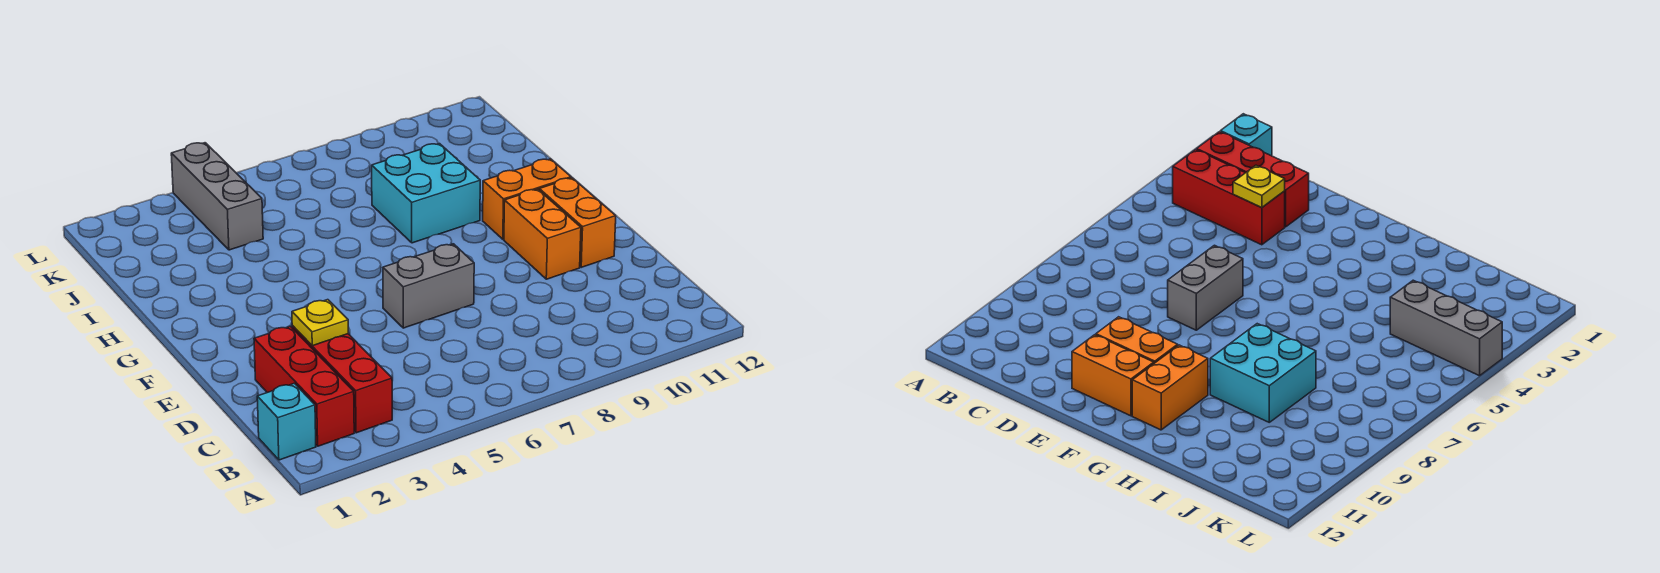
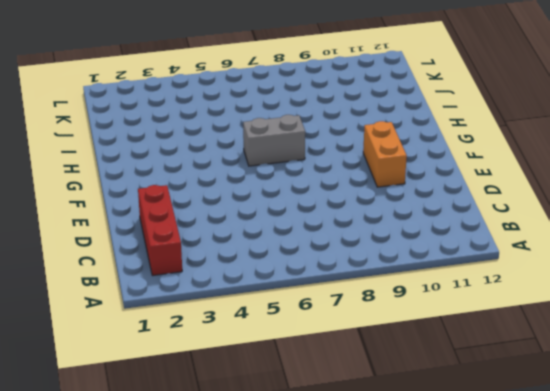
grey 1x2 brick [243,115,305,166] -> grey 1x2 brick moved to [383,244,474,328]
none -> cyan 1x1 brick [257,383,316,460]
none -> red 1x3 brick [292,325,392,433]

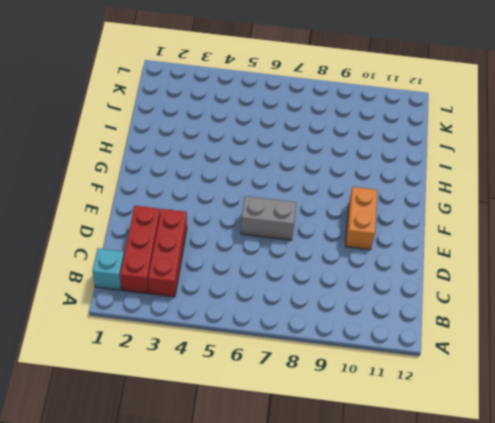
none -> orange 1x2 brick [539,178,616,267]
none -> orange 1x2 brick [483,159,571,239]

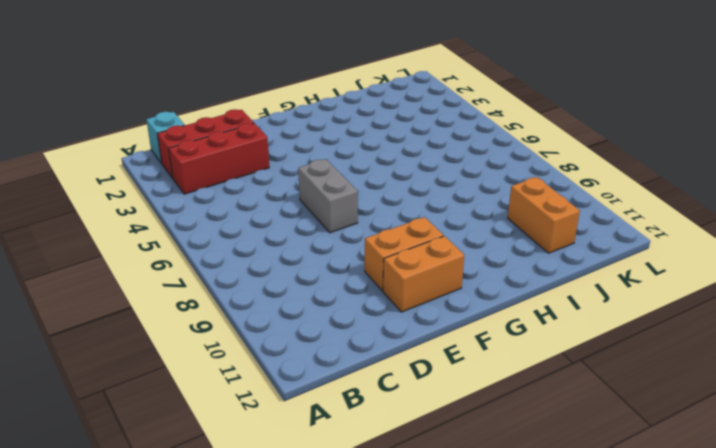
orange 1x2 brick [508,177,580,253] -> orange 1x2 brick moved to [483,159,571,239]
none -> cyan 2x2 brick [372,144,480,243]
none -> grey 1x3 brick [171,143,263,250]

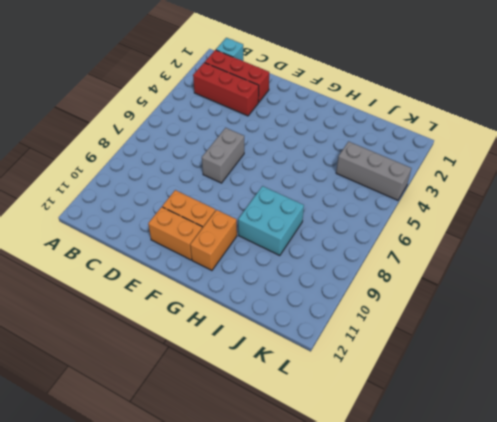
none -> yellow 1x1 plate [292,300,348,346]

